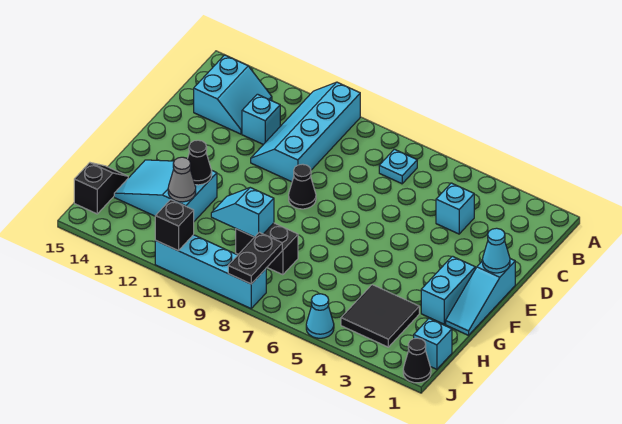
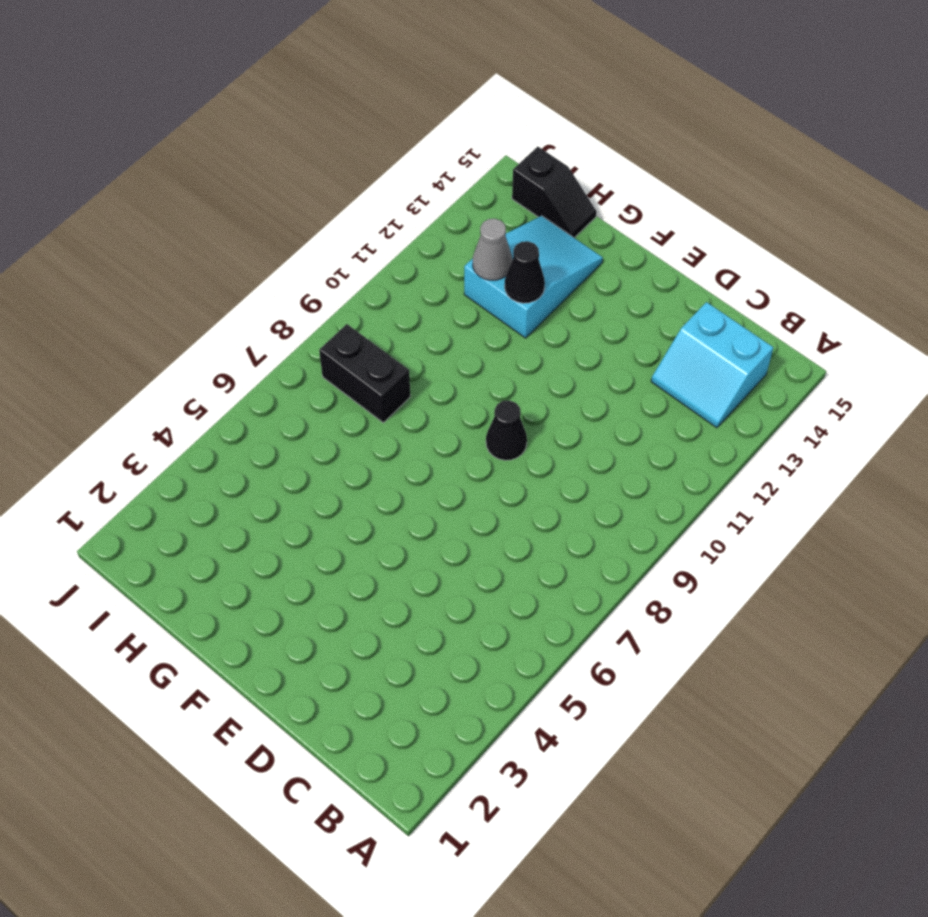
black 1x2 brick [319,324,410,423] -> black 1x2 brick turned to [236,223,298,275]
none -> cyan 2x4 slope [251,82,360,182]
none -> cyan 1x1 plate [379,149,417,184]
none -> cyan 1x1 brick [436,183,474,234]

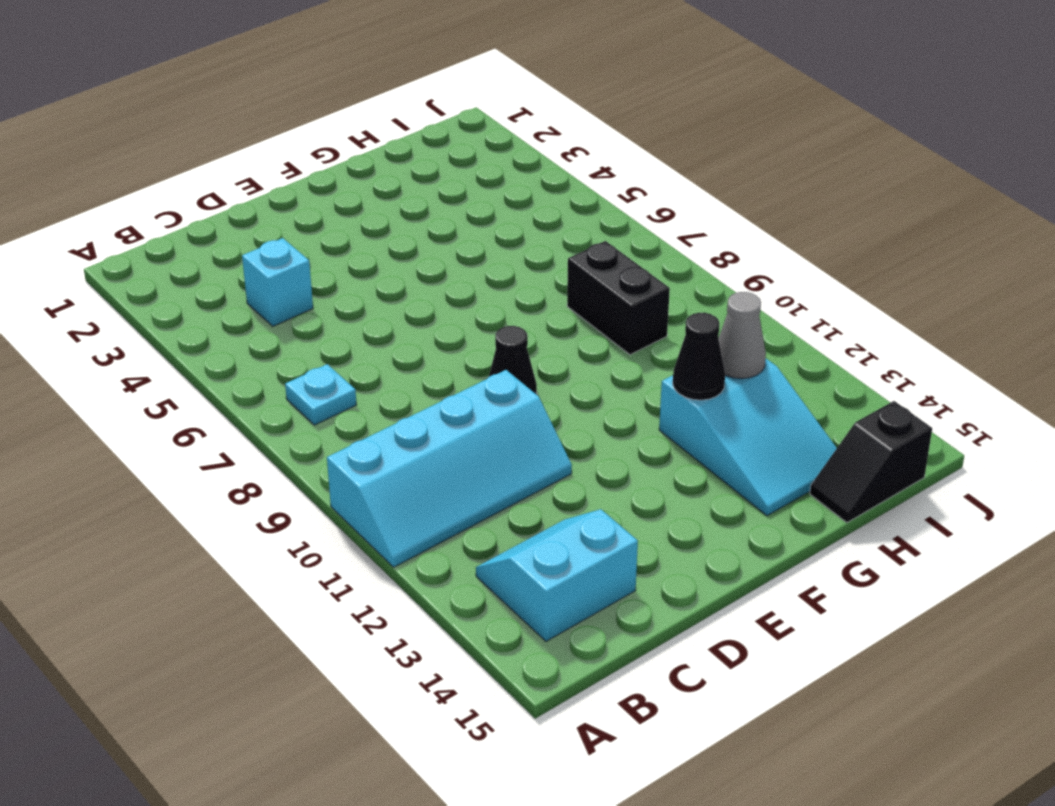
none -> cyan 1x1 brick [242,94,280,144]
none -> cyan 1x3 slope [446,259,515,335]
none -> cyan 1x2 brick [421,256,475,324]

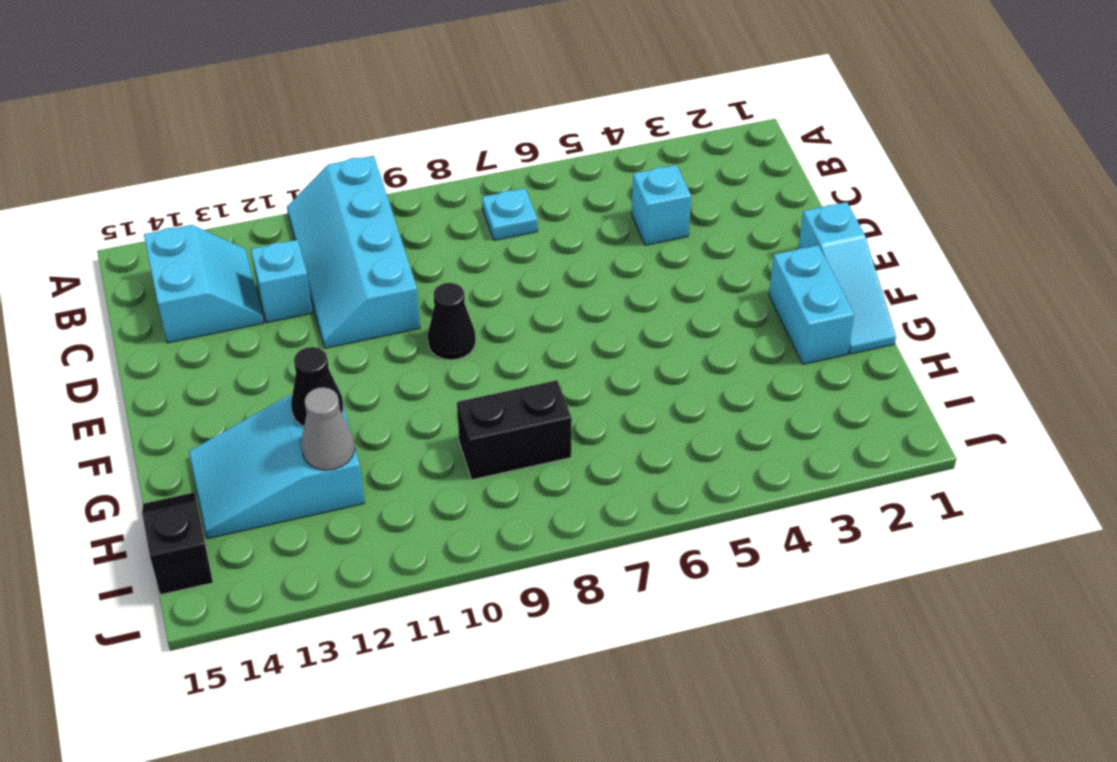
none -> black 2x2 tile [341,285,419,347]
none -> cyan 1x1 brick [414,319,452,369]
none -> black 1x1 cone [403,338,431,383]

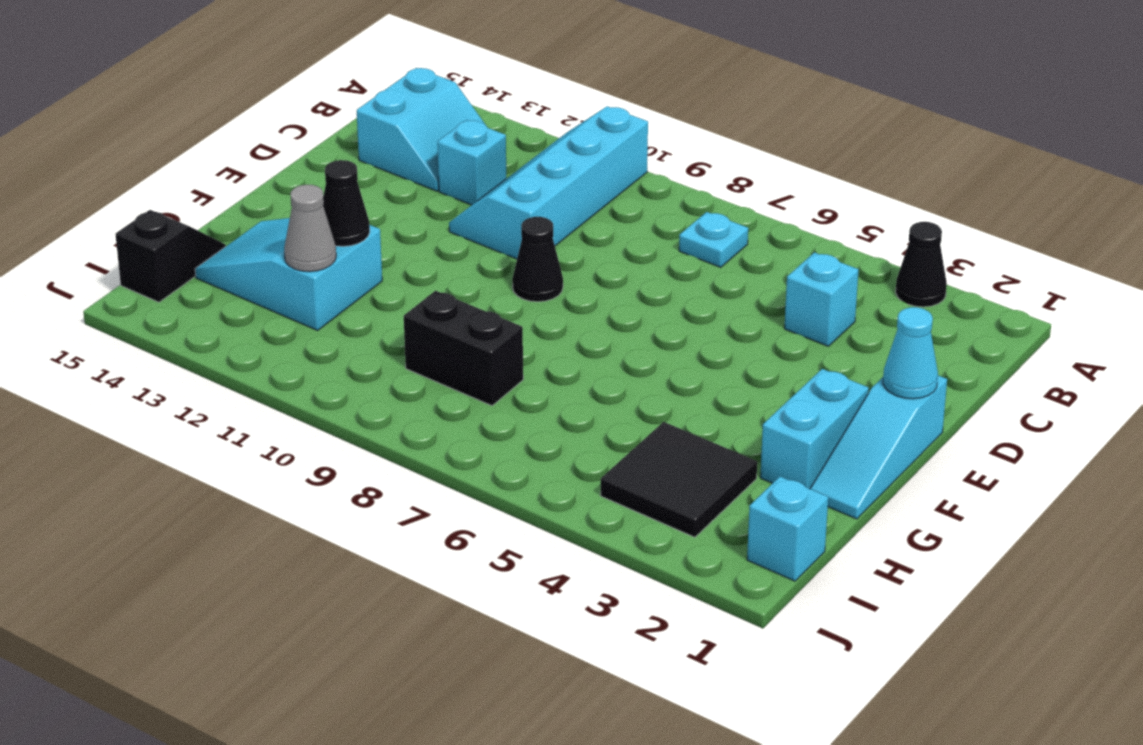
black 1x1 cone [896,222,947,307] -> black 1x1 cone moved to [403,338,431,383]
none -> cyan 1x1 cone [306,294,334,338]
none -> cyan 1x4 brick [155,235,266,308]
none -> cyan 1x2 slope [211,188,274,237]

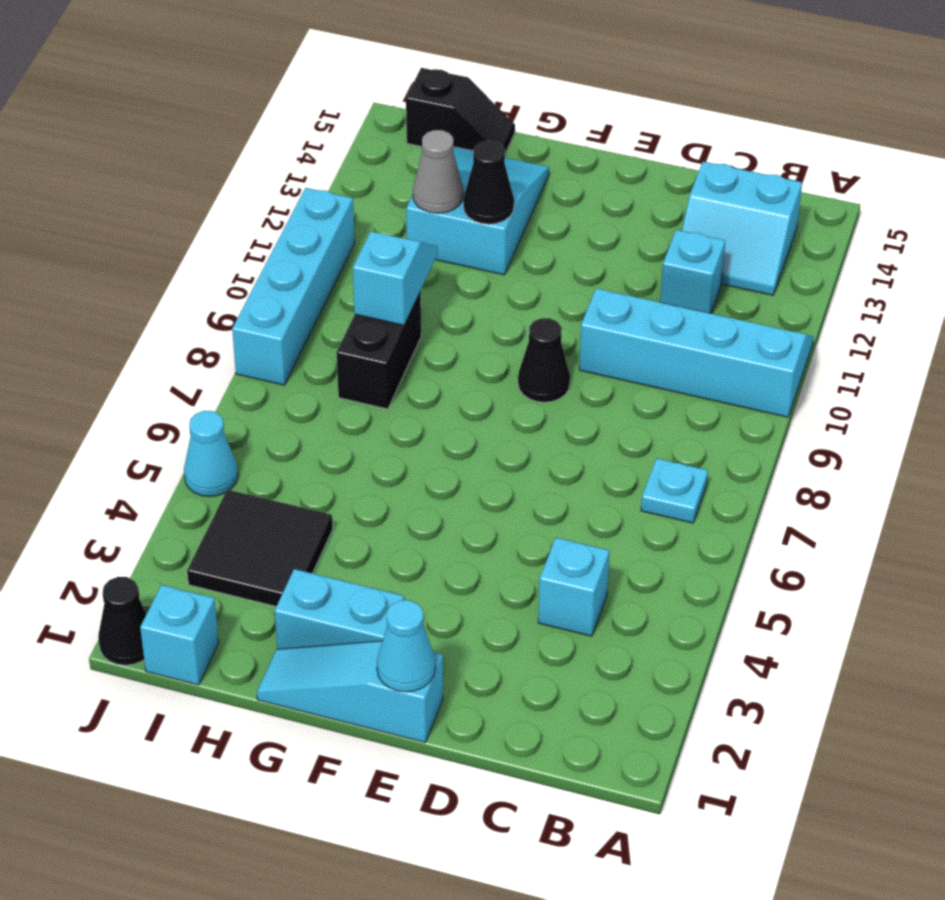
none -> black 1x2 plate [228,232,282,284]
none -> black 1x1 brick [155,200,194,251]

